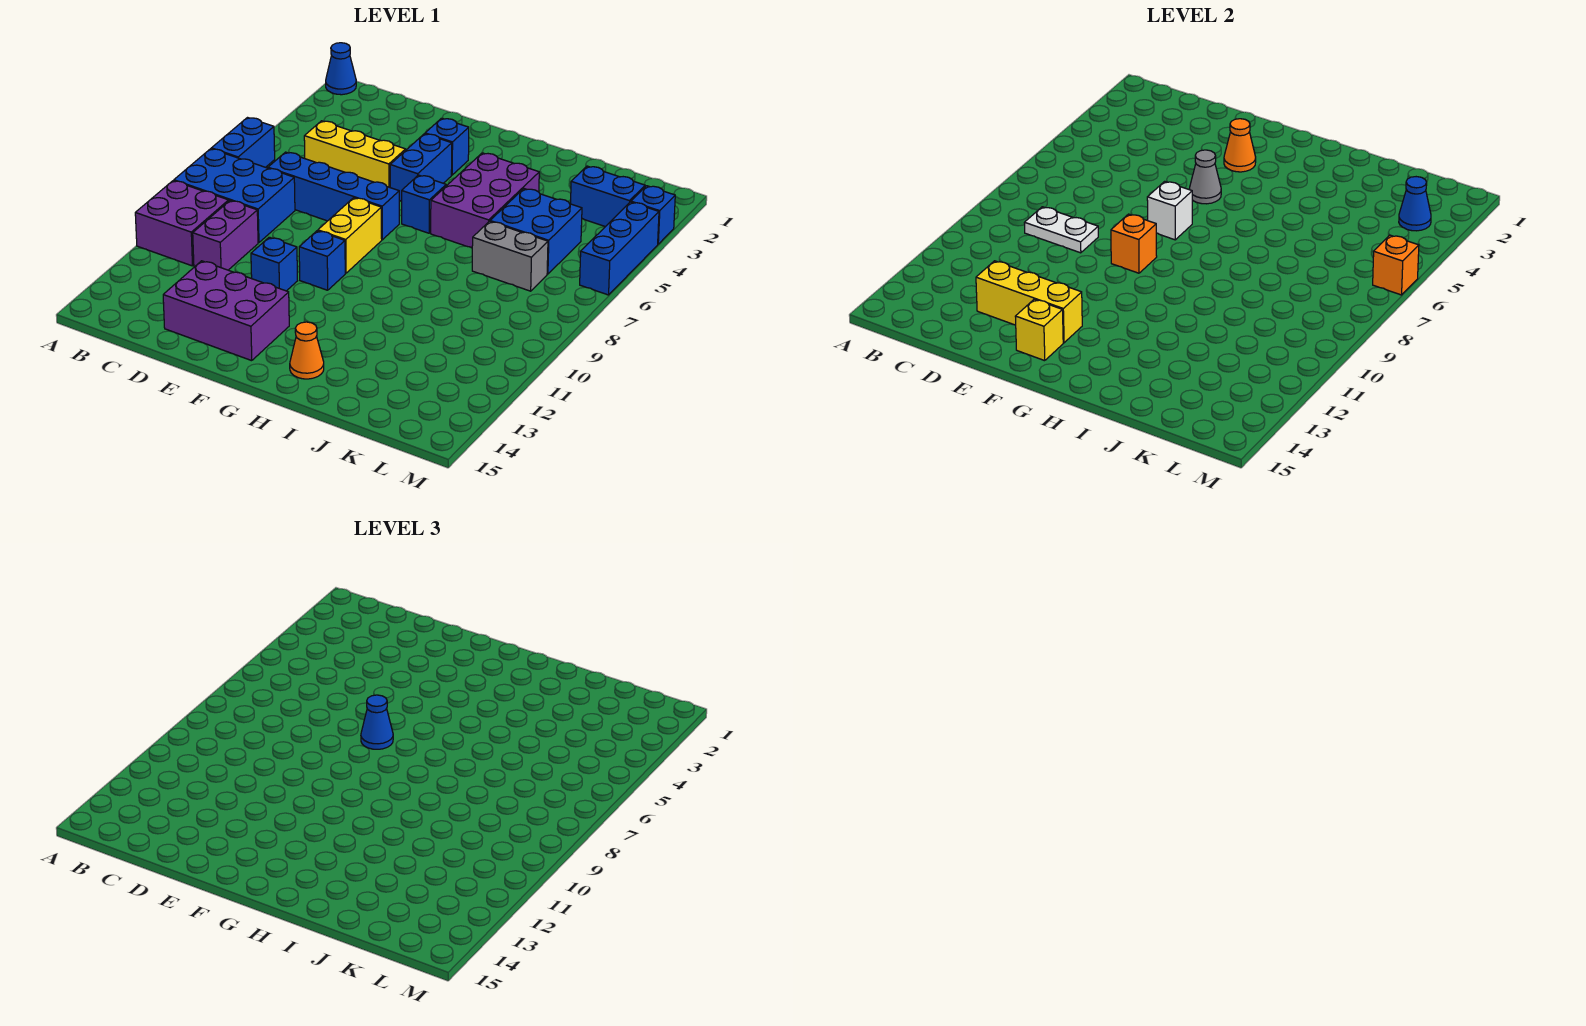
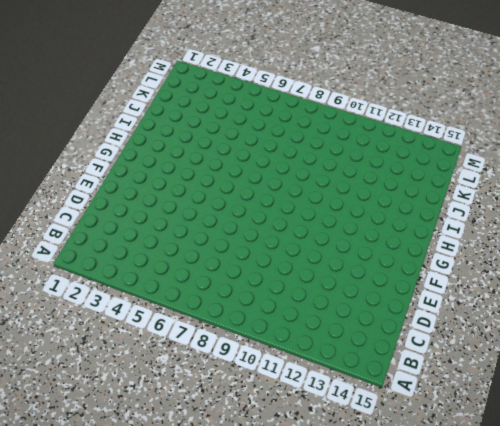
none -> blue 1x1 cone [326,43,356,95]
none -> blue 1x2 brick [211,118,275,167]
none -> blue 2x3 brick [174,149,295,243]
none -> purple 2x2 brick [135,181,229,266]

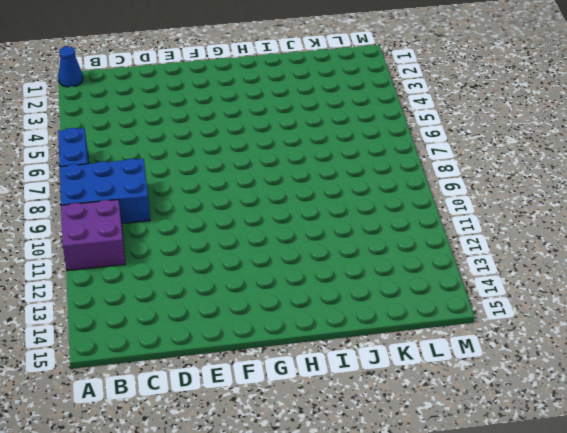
none -> yellow 1x3 brick [304,121,406,187]
none -> blue 1x4 brick [268,152,399,240]
none -> purple 1x2 brick [193,201,258,270]
none -> purple 2x3 brick [163,261,289,361]

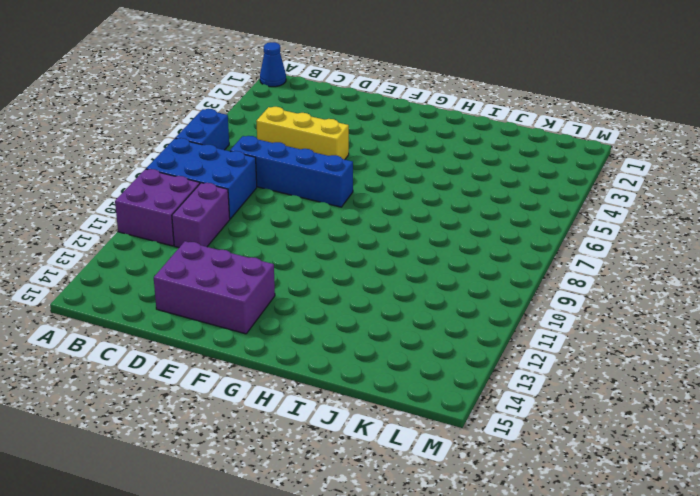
none -> blue 1x1 brick [251,237,297,291]
none -> blue 1x1 brick [425,118,469,175]
none -> blue 1x2 brick [390,134,452,201]
none -> yellow 1x2 brick [318,198,382,273]

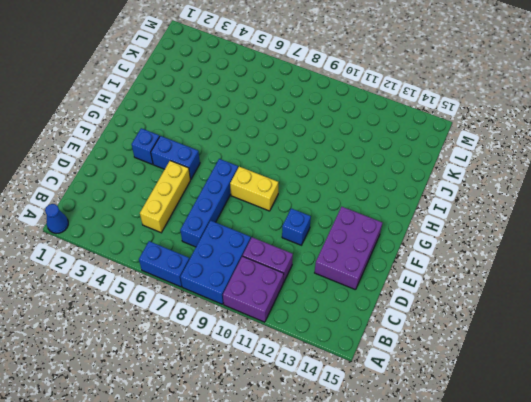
none -> blue 1x1 brick [299,231,345,290]
none -> blue 1x1 brick [402,175,446,233]
none -> purple 2x3 brick [431,153,539,248]
none -> orange 1x1 cone [290,322,324,379]

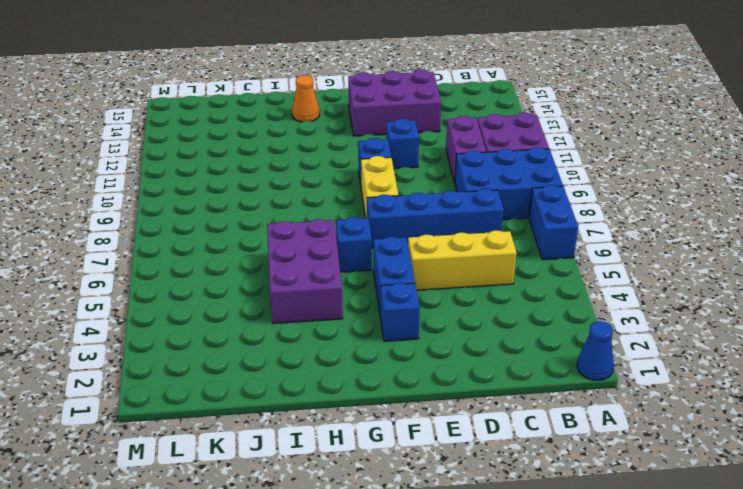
none -> blue 2x2 brick [490,189,582,274]
none -> grey 1x2 brick [472,221,548,291]
none -> blue 1x2 brick [571,166,645,227]
none -> blue 1x1 brick [631,186,675,244]

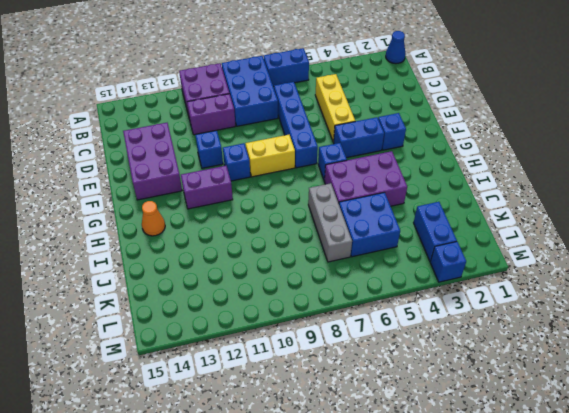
purple 1x2 brick [181,166,233,209] -> none
grey 1x3 brick [308,183,352,262] -> grey 1x2 brick [472,221,548,291]
none -> blue 1x3 brick [580,202,659,295]
none -> white 1x2 plate [1024,207,1098,253]
none -> yellow 1x3 brick [976,261,1082,343]
none -> orange 1x1 cone [1224,119,1256,172]

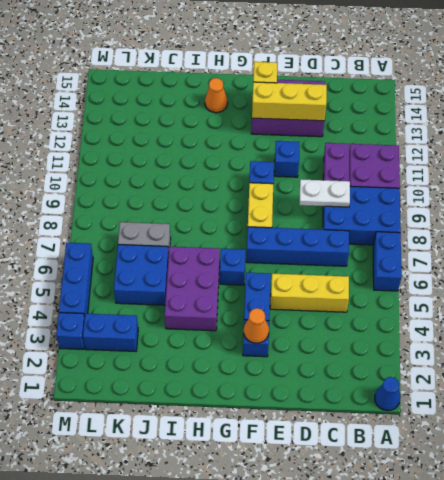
none -> grey 1x1 cone [1189,150,1221,204]
none -> white 1x1 brick [1147,181,1192,240]
none -> orange 1x1 brick [1111,214,1157,273]
none -> blue 1x1 cone [1399,177,1431,231]

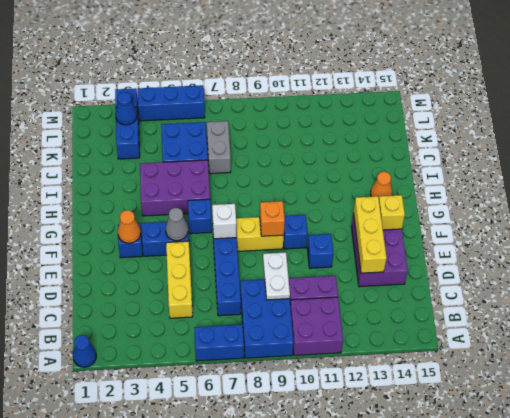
none -> orange 1x1 brick [1373,235,1419,295]
none -> blue 1x1 cone [361,695,393,749]

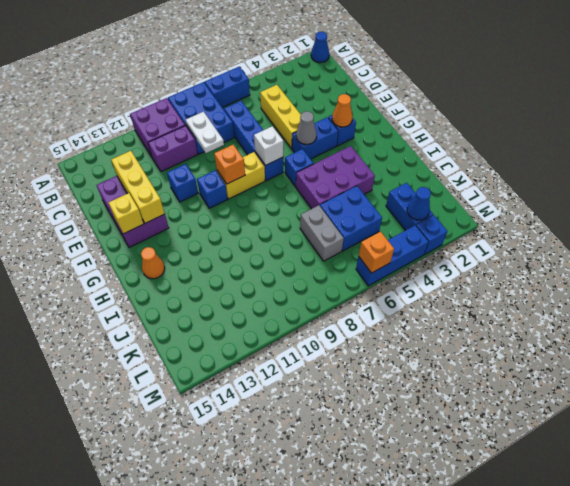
none -> blue 1x1 cone [361,695,393,749]

